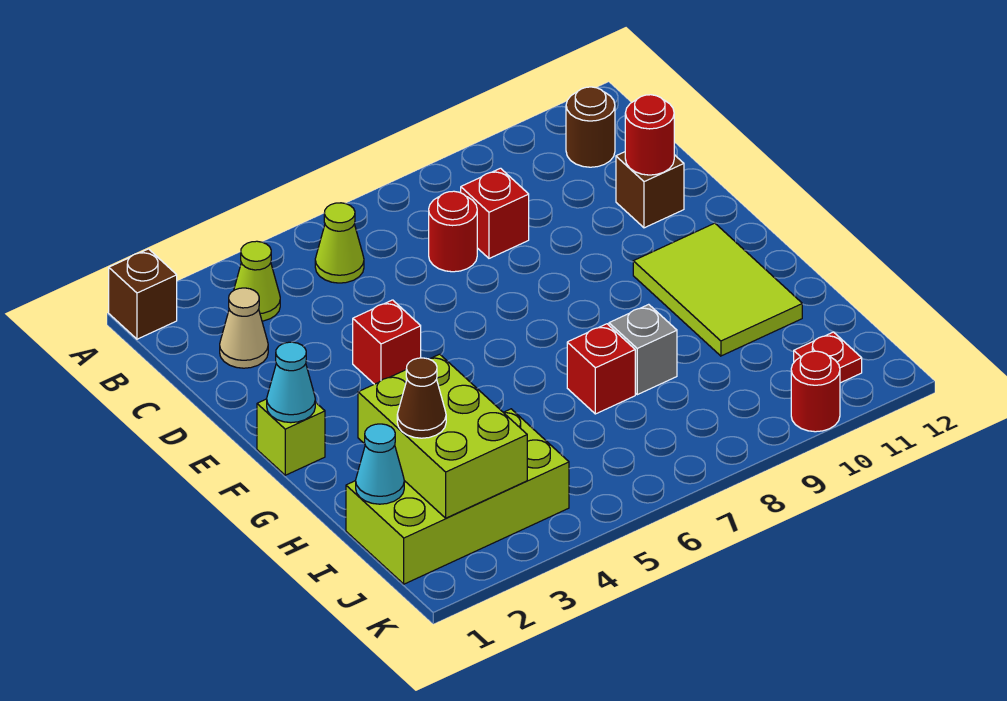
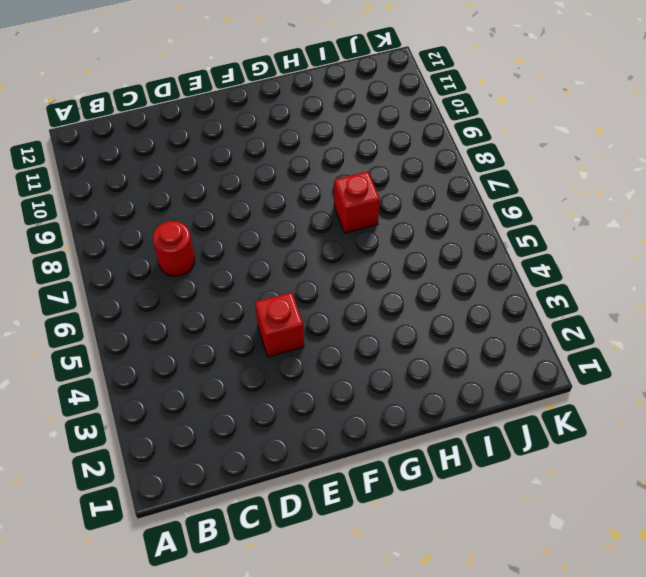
none -> brown 1x1 brick [109,249,177,339]
none -> lime 1x1 cone [234,241,280,321]
none -> lime 1x1 cone [315,203,364,283]

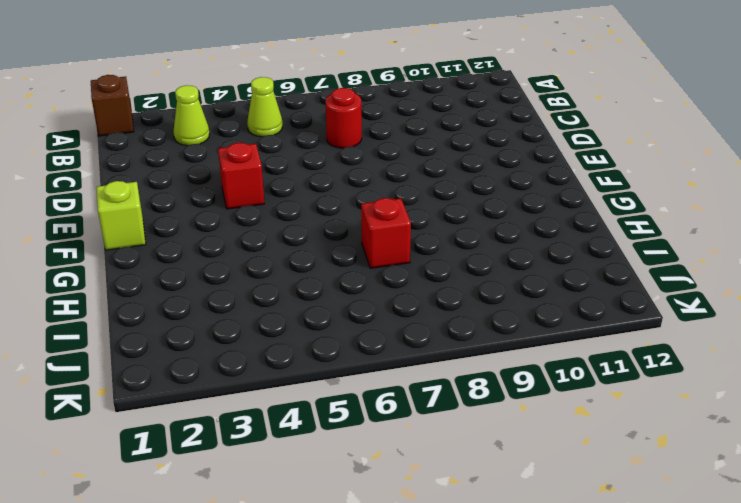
none -> brown 1x1 round brick [566,87,615,167]
none -> tan 1x1 cone [220,288,268,368]
none -> red 1x1 brick [461,168,529,258]

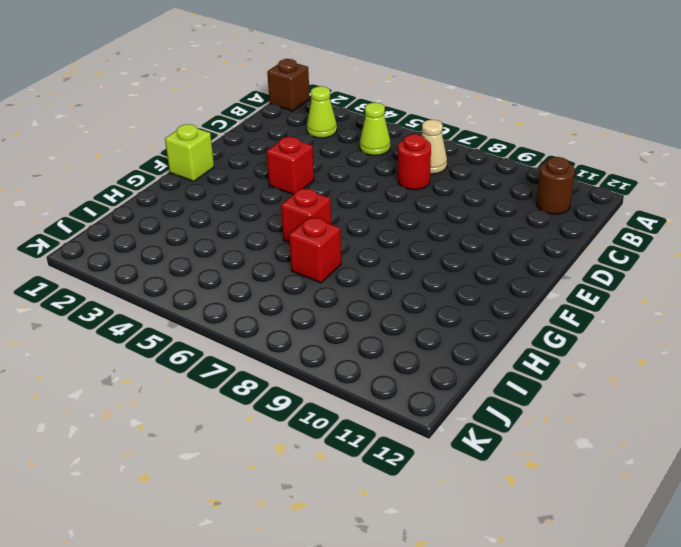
tan 1x1 cone [422,120,447,174] -> tan 1x1 cone moved to [220,288,268,368]
red 1x1 brick [281,188,331,243] -> red 1x1 brick moved to [461,168,529,258]
none -> brown 1x1 brick [616,152,684,228]
none -> lime 2x3 tile [633,223,802,356]
none -> grey 1x1 brick [609,304,677,395]

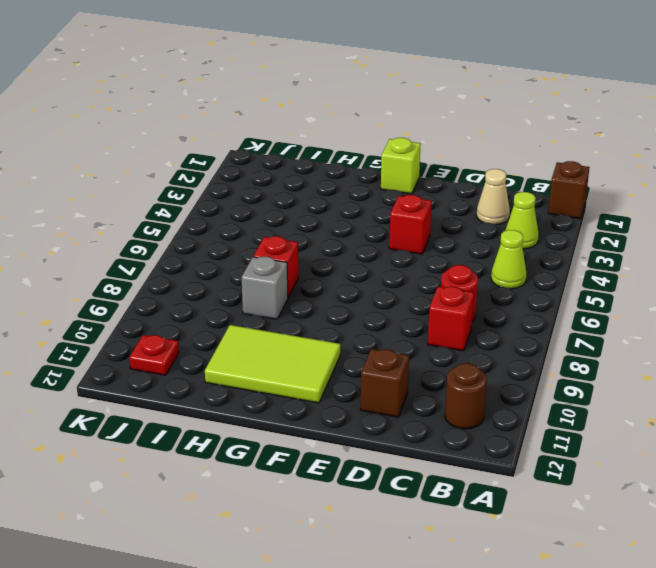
none -> lime 2x4 brick [346,409,569,584]
none -> red 1x1 round brick [791,351,840,432]
none -> red 1x1 round brick [625,95,674,175]

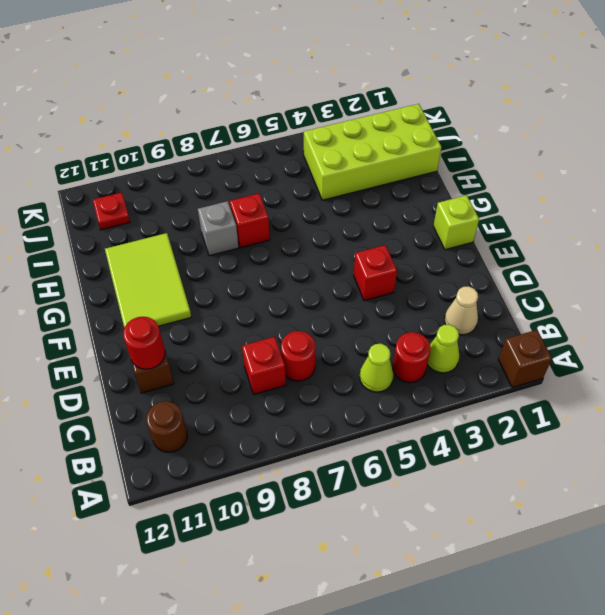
red 1x1 round brick [393,332,431,383] -> red 1x1 round brick moved to [791,351,840,432]
none -> cyan 1x1 cone [267,342,315,423]
none -> lime 2x3 brick [358,354,527,518]
none -> cyan 1x1 cone [356,424,404,504]

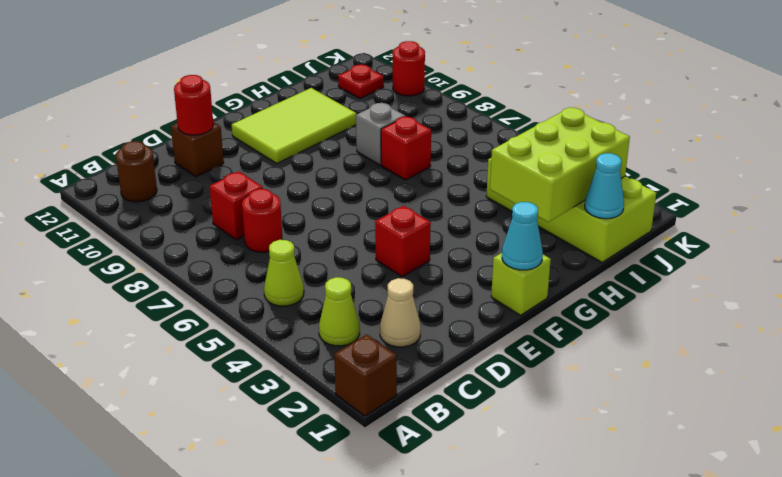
none -> brown 1x1 cone [397,358,446,438]

